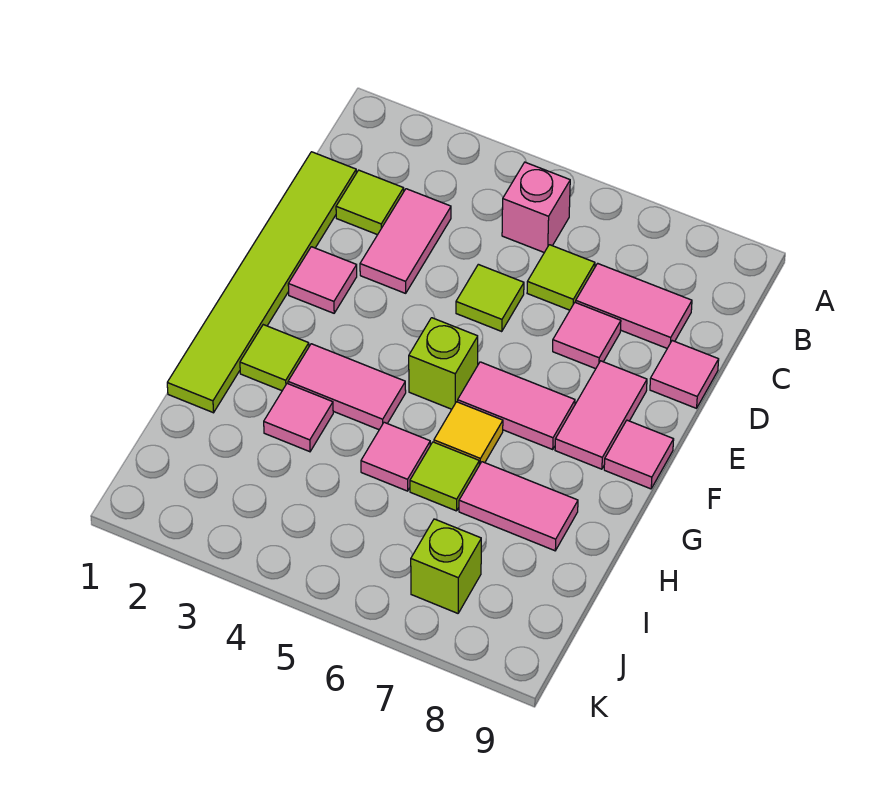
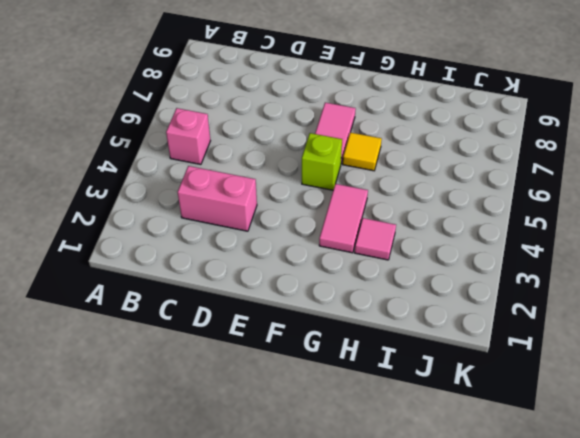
pink 1x2 brick [178,166,257,231] -> pink 1x2 tile [360,189,451,293]
none -> lime 1x6 tile [167,152,356,413]
none -> lime 1x1 tile [336,170,404,235]
none -> lime 1x1 tile [527,245,595,310]

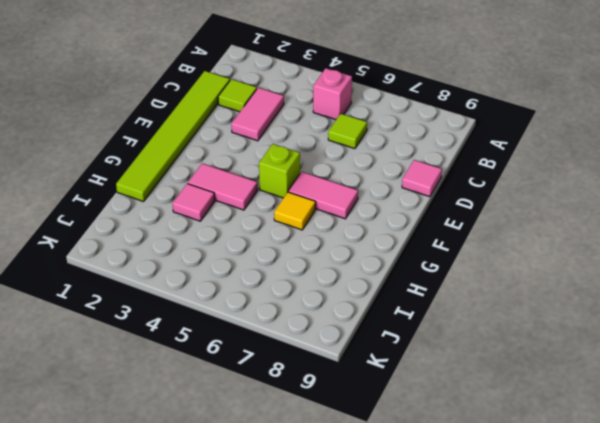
none -> pink 1x2 tile [576,263,692,348]
none -> lime 1x1 tile [456,264,524,331]
none -> pink 1x1 tile [553,302,621,369]

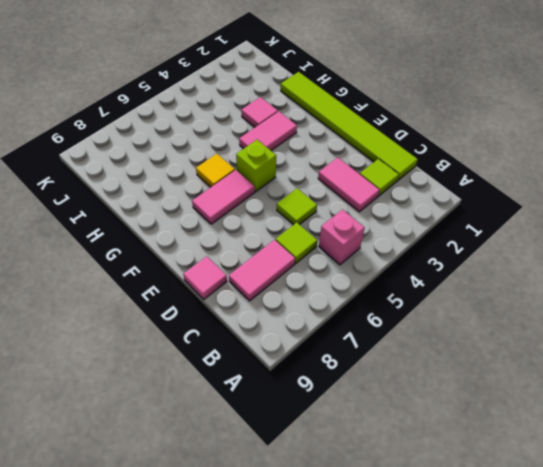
none -> pink 1x1 tile [553,302,621,369]
none -> pink 1x1 tile [288,247,357,313]
none -> pink 1x2 tile [555,361,647,469]

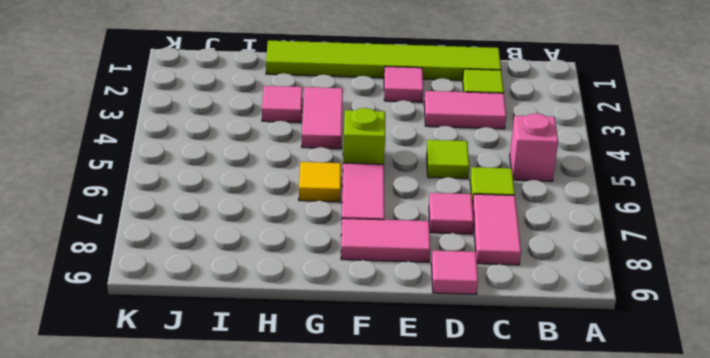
none -> pink 1x1 tile [604,420,674,489]
none -> lime 1x1 tile [240,325,309,391]
none -> pink 1x1 tile [361,422,430,491]

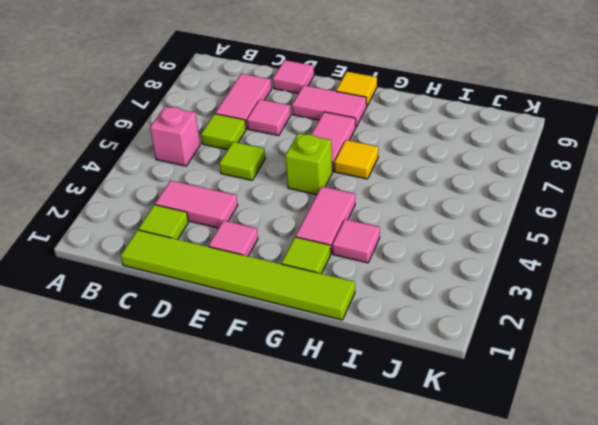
yellow 1x1 tile [336,72,377,106] -> pink 1x1 tile [604,420,674,489]
none -> pink 1x1 tile [361,422,430,491]
none -> lime 1x1 tile [410,442,479,511]
none -> pink 1x2 tile [459,462,578,551]

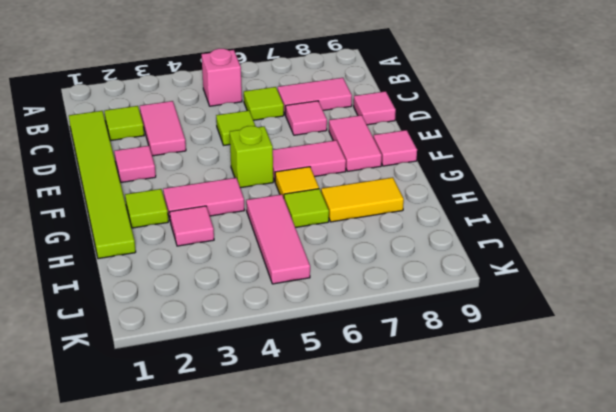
pink 1x3 tile [246,194,310,284] -> pink 1x1 tile [361,422,430,491]
yellow 1x2 tile [321,177,404,222] -> pink 1x2 tile [459,462,578,551]
none -> lime 1x1 brick [411,519,481,613]

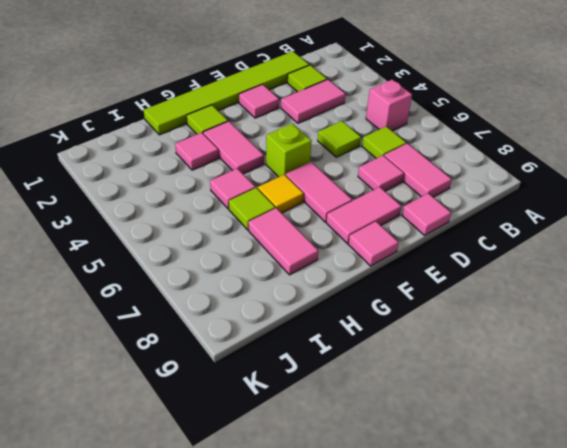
none -> lime 1x1 brick [411,519,481,613]

